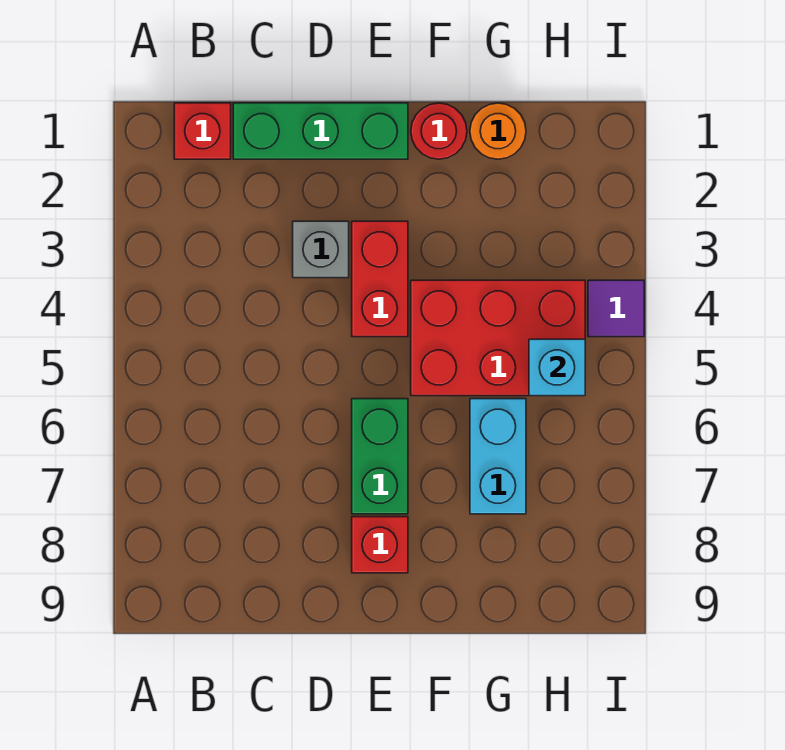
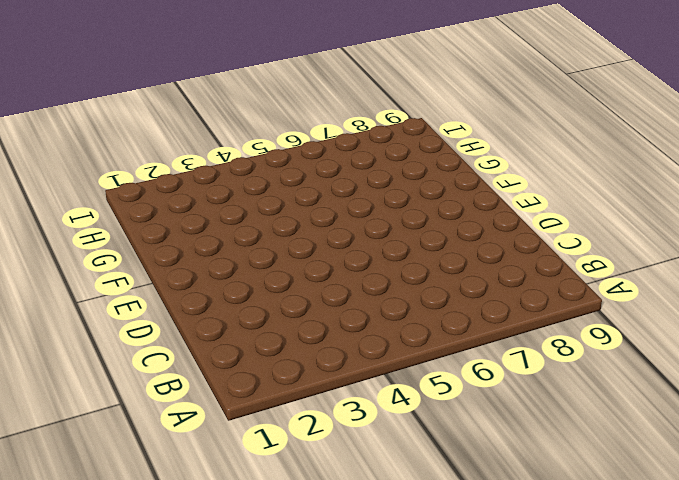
none -> red 1x1 brick [174,103,231,159]
none -> green 1x3 brick [233,103,408,159]
none -> grey 1x1 brick [293,221,349,278]

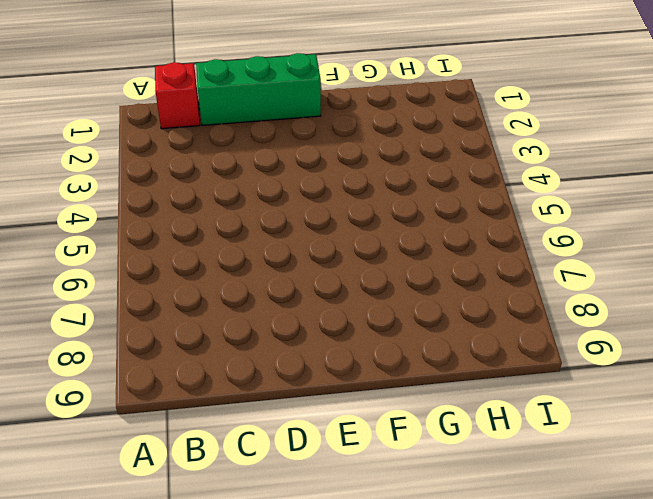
none -> grey 1x1 brick [293,221,349,278]
none -> red 1x2 brick [352,221,408,337]
none -> green 1x2 brick [352,399,408,514]

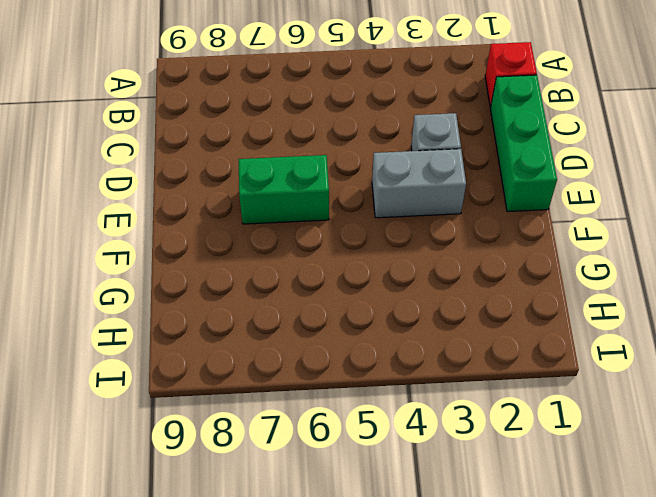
grey 1x2 brick [372,149,466,218] -> red 1x2 brick [352,221,408,337]
none -> red 1x1 brick [352,517,408,573]
none -> red 1x1 round brick [411,103,467,159]
none -> red 2x3 brick [411,280,585,396]

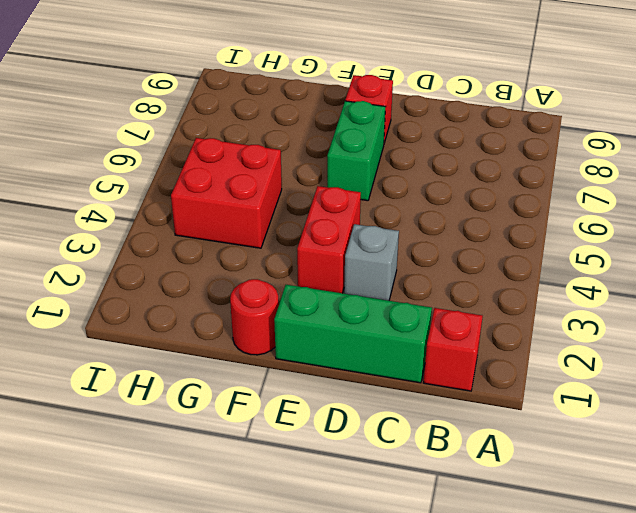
red 2x2 brick [171,138,282,248] -> red 2x3 brick [411,280,585,396]
none -> orange 1x1 round brick [470,103,526,159]
none -> cyan 1x2 brick [470,399,526,514]
none -> purple 1x1 tile [588,280,644,337]

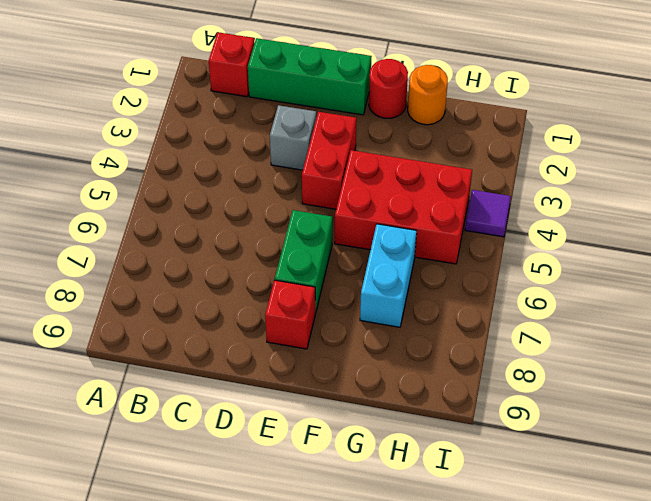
none -> cyan 1x1 brick [529,339,585,396]

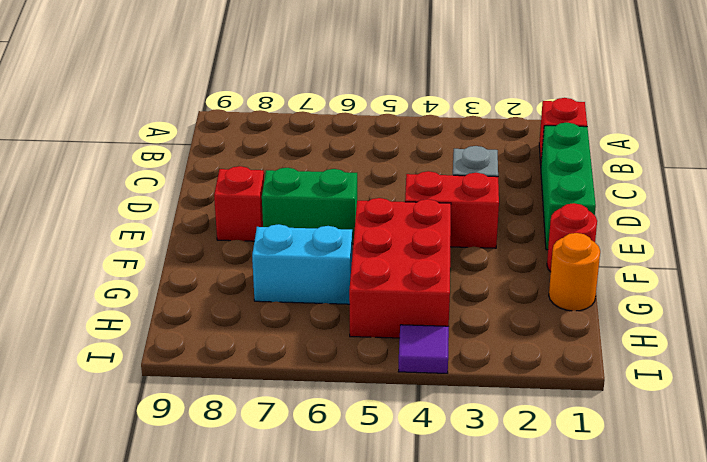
none -> cyan 1x1 brick [529,339,585,396]

